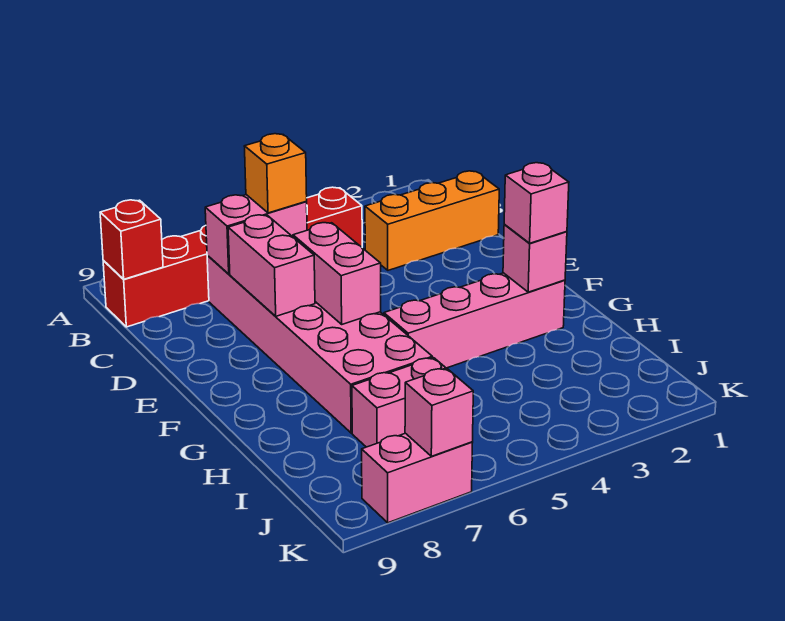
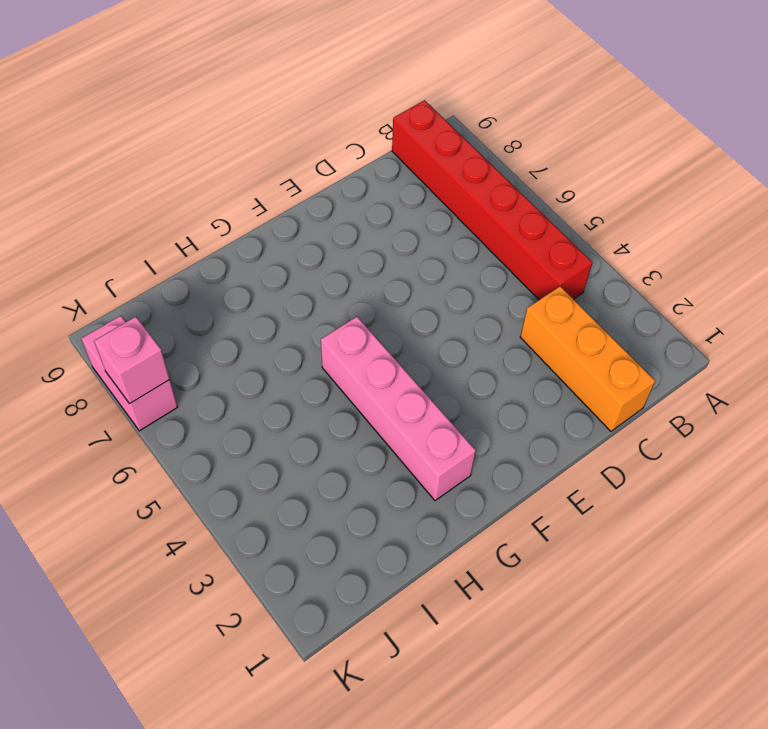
none -> pink 2x6 brick [207,256,432,433]
none -> pink 1x2 brick [352,358,445,447]
none -> red 1x1 brick [100,200,163,279]

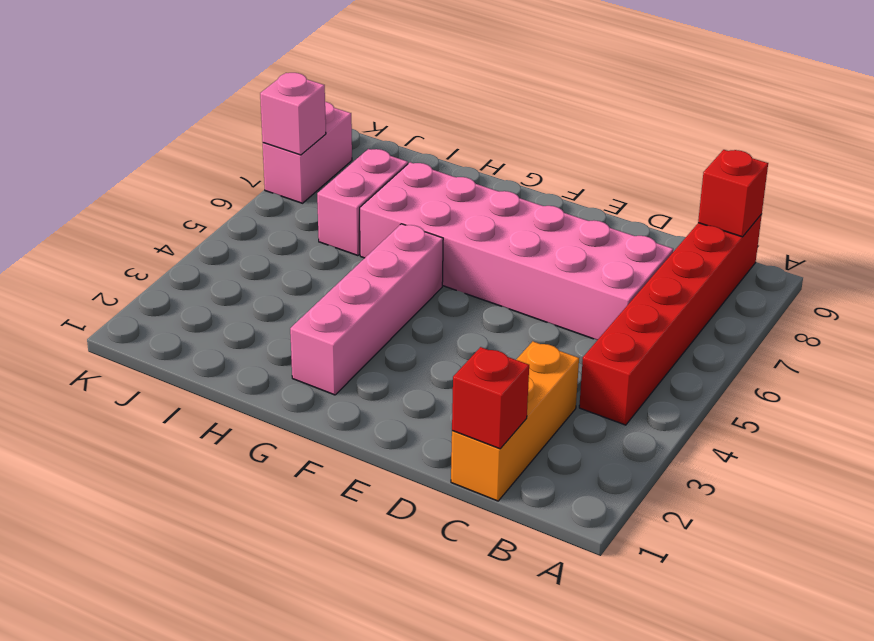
red 1x1 brick [452,347,529,449] -> none
none -> pink 1x2 brick [205,195,307,274]
none -> pink 1x2 brick [228,215,315,316]
none -> pink 1x2 brick [293,223,381,324]

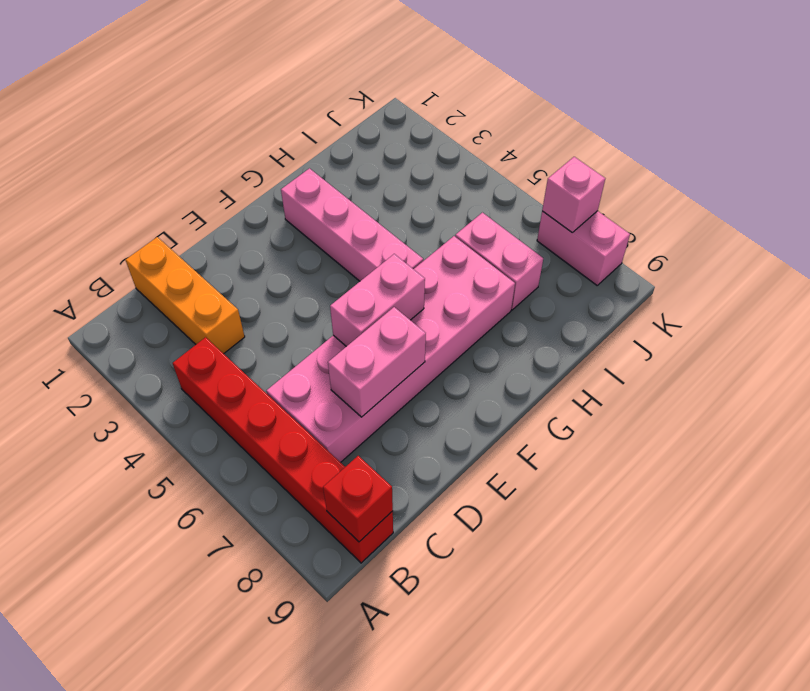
none -> pink 1x2 brick [205,195,307,274]
none -> pink 1x1 brick [503,224,567,292]
none -> orange 1x1 brick [244,134,307,213]

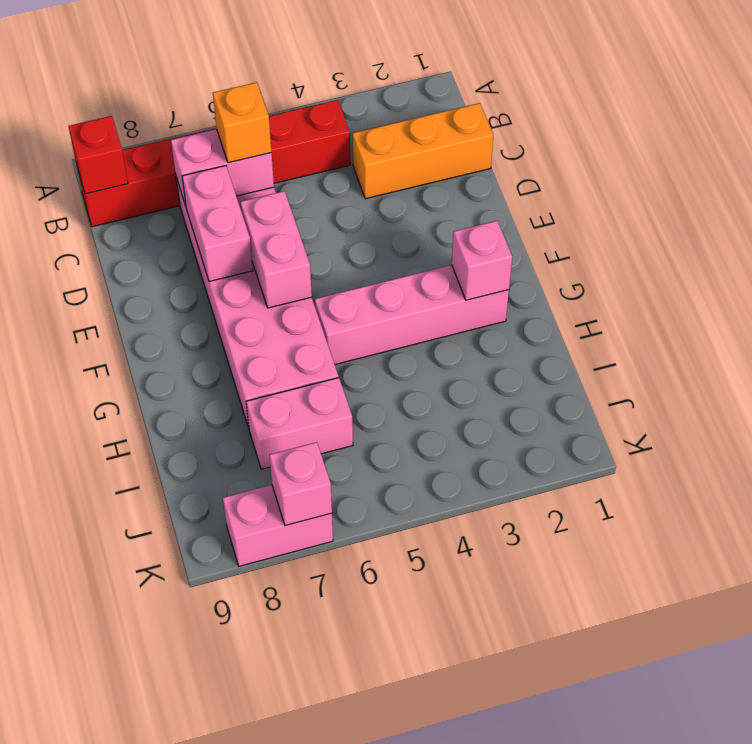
none -> pink 1x1 brick [504,163,569,243]

